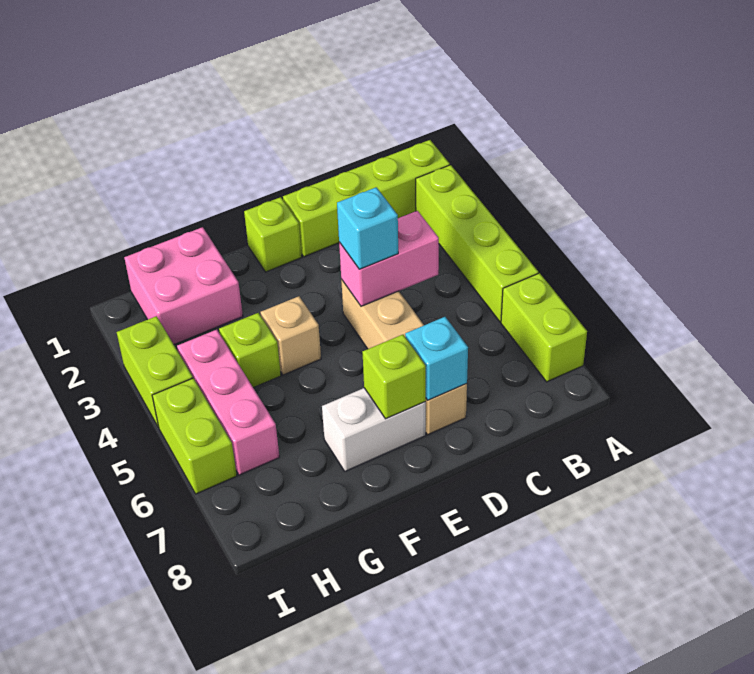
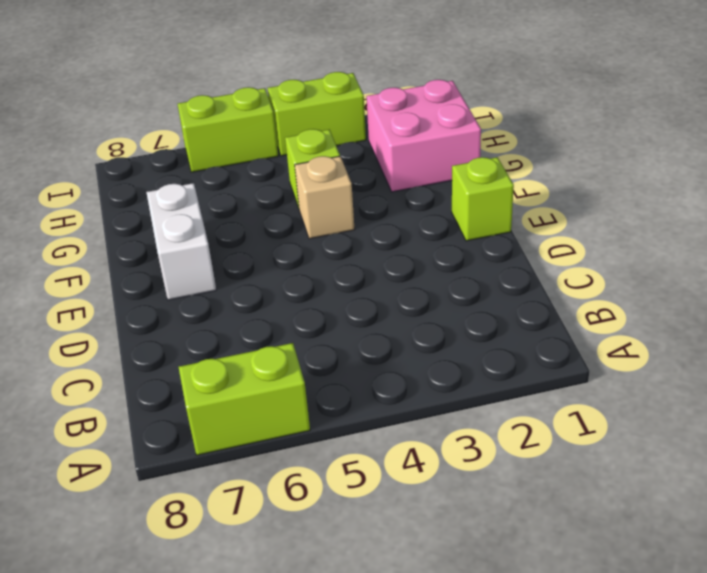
none -> lime 1x4 brick [283,140,450,257]
none -> lime 1x4 brick [416,165,538,322]
none -> tan 1x4 brick [341,279,467,435]

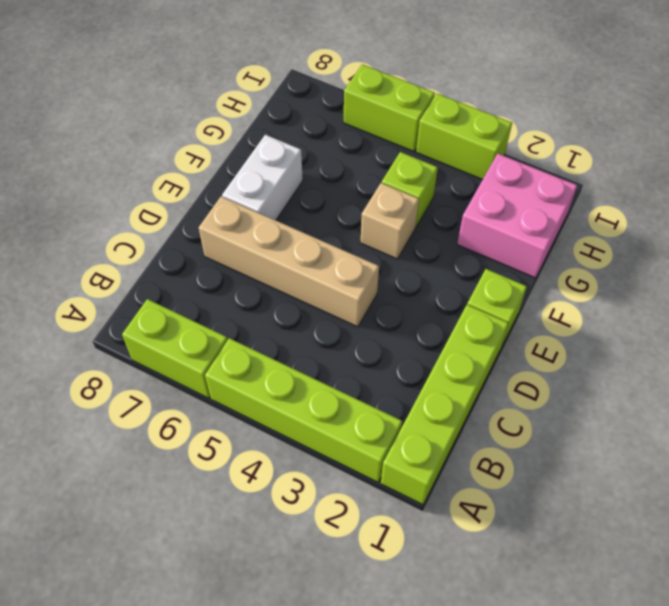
none -> pink 1x3 brick [177,330,280,475]
none -> pink 1x2 brick [339,211,439,306]
none -> cyan 1x1 brick [405,317,468,400]

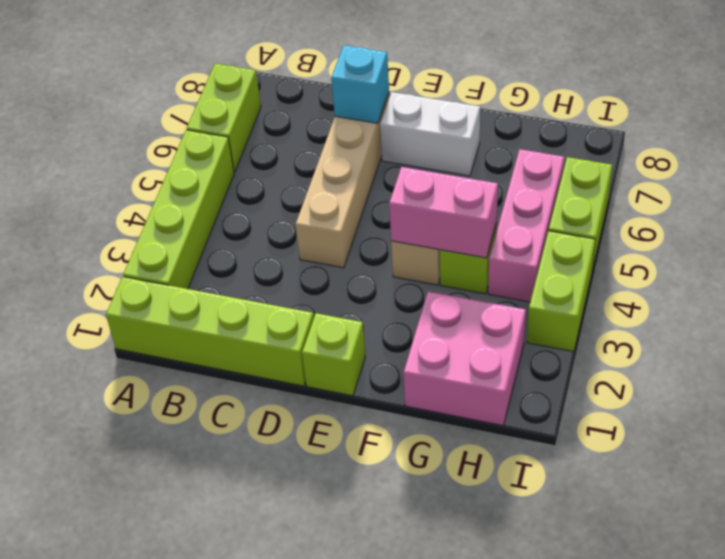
pink 1x2 brick [389,167,498,258] -> pink 1x2 brick moved to [339,211,439,306]
none -> lime 1x1 brick [363,335,426,419]
none -> cyan 1x1 brick [337,187,398,269]

